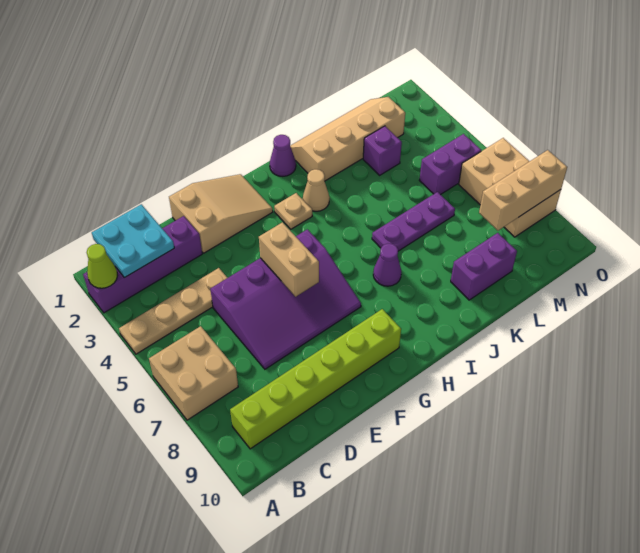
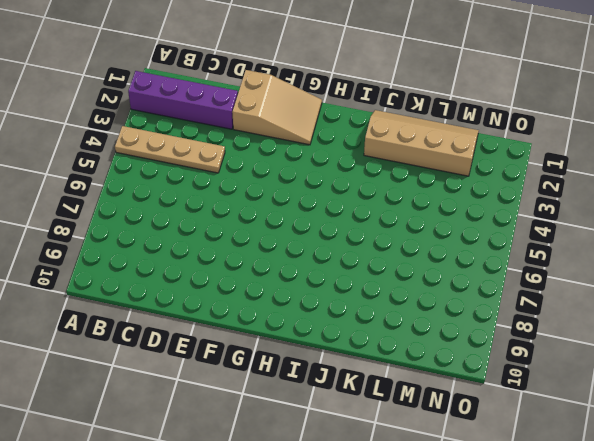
none -> tan 2x2 brick [149,326,238,420]
none -> lime 1x6 brick [230,309,401,449]
none -> purple 3x4 slope [210,229,361,369]

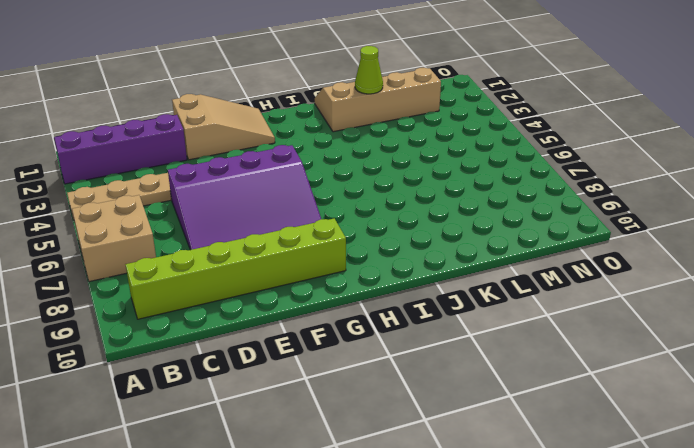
lime 1x1 cone [355,46,383,94] -> lime 1x1 cone moved to [87,244,118,288]
none -> tan 1x1 plate [274,193,312,229]
none -> purple 1x1 cone [270,135,296,176]
none -> tan 1x1 cone [303,169,330,211]

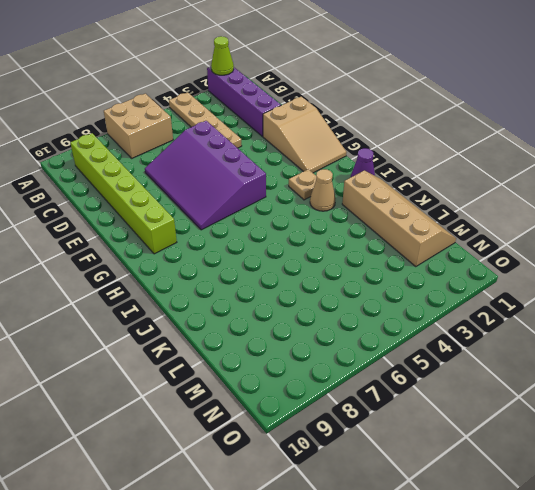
none -> purple 1x1 cone [373,244,401,286]
none -> purple 1x3 plate [372,192,455,251]
none -> purple 1x2 brick [451,233,517,300]

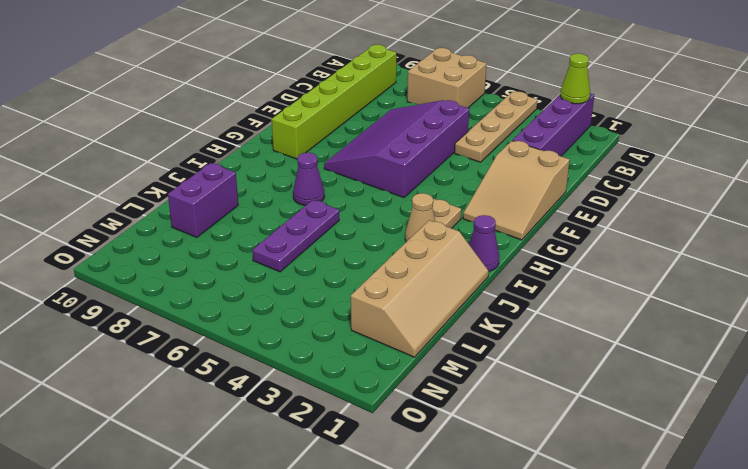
none -> purple 1x1 brick [363,126,402,175]
none -> purple 1x2 brick [419,134,481,195]
none -> tan 2x3 brick [459,138,561,237]

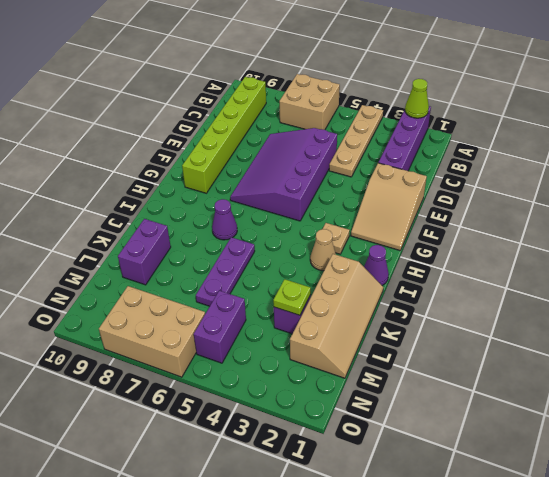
lime 1x1 plate [273,279,311,315] -> none
none -> cyan 2x2 plate [92,204,174,278]
none -> tan 1x2 brick [259,222,319,297]
none -> tan 1x3 brick [479,150,567,231]

